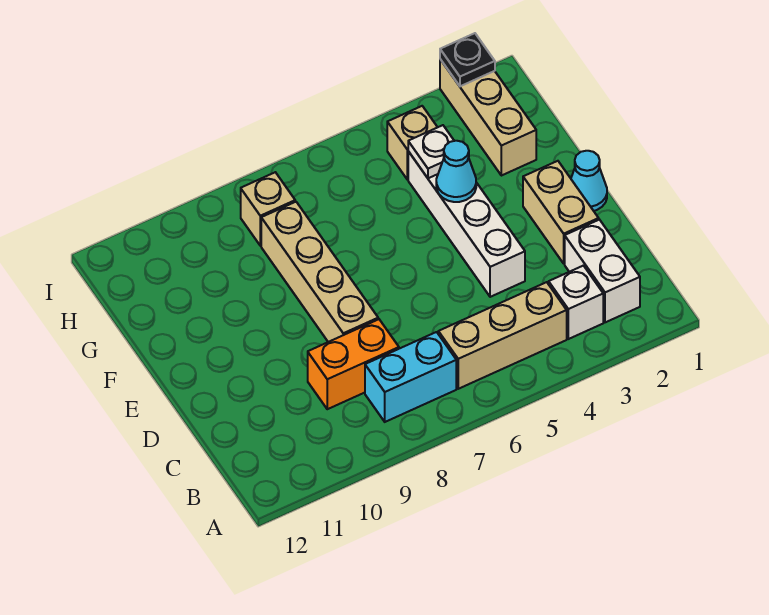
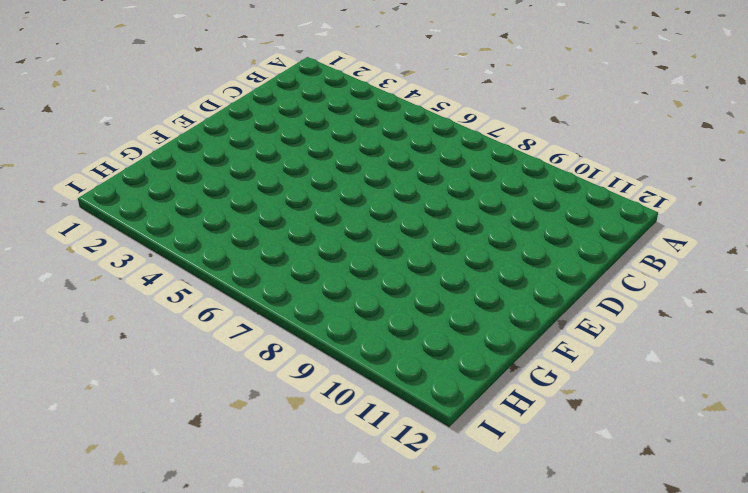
none -> white 1x2 brick [565,220,640,322]
none -> white 1x1 brick [549,266,603,339]
none -> tan 1x3 brick [438,282,567,389]

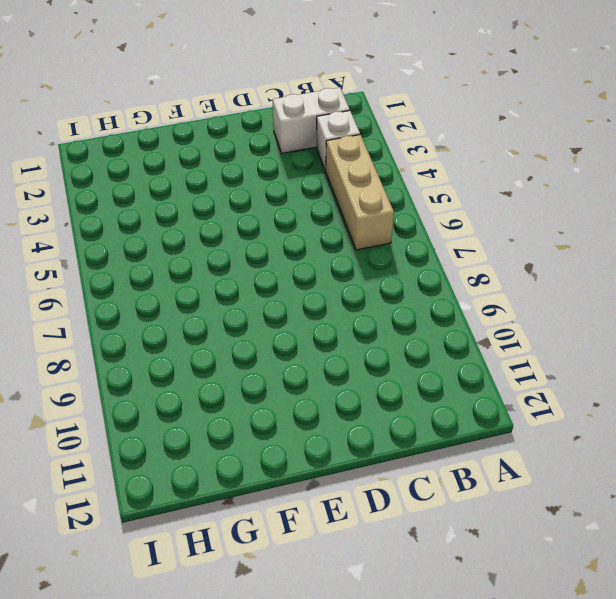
none -> cyan 1x2 brick [365,332,456,422]
none -> orange 1x2 brick [308,319,399,409]
none -> tan 1x2 brick [523,161,599,263]

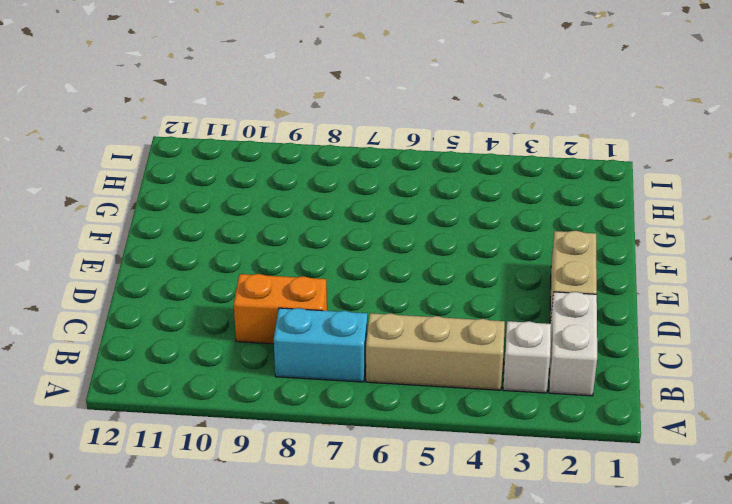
none -> white 1x4 brick [408,152,525,297]
none -> tan 1x4 brick [261,202,378,342]
none -> cyan 1x1 cone [571,151,607,211]

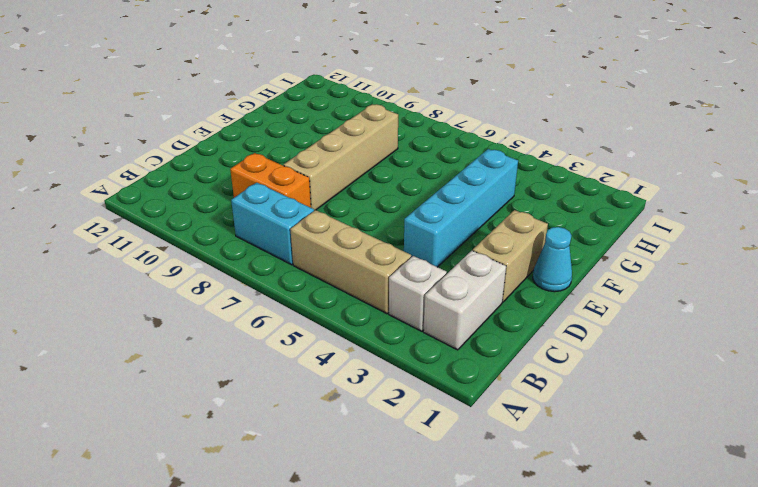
cyan 1x4 brick [404,149,518,267] -> white 1x4 brick [408,152,525,297]
none -> tan 1x3 brick [440,59,536,176]
none -> tan 1x1 brick [387,106,438,179]
none -> tan 1x1 brick [241,172,295,246]

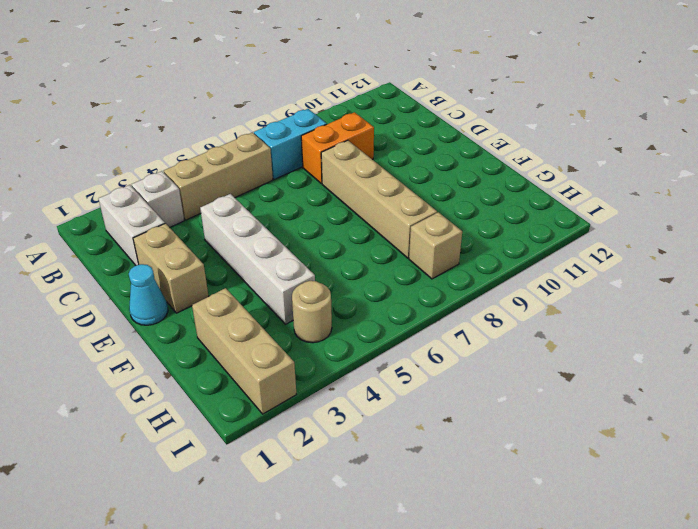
tan 1x1 round brick [292,281,332,343] -> tan 1x1 brick [387,106,438,179]
none -> cyan 1x1 cone [436,141,476,202]
none -> white 1x1 plate [408,125,454,178]
none -> black 1x1 plate [440,33,495,86]

